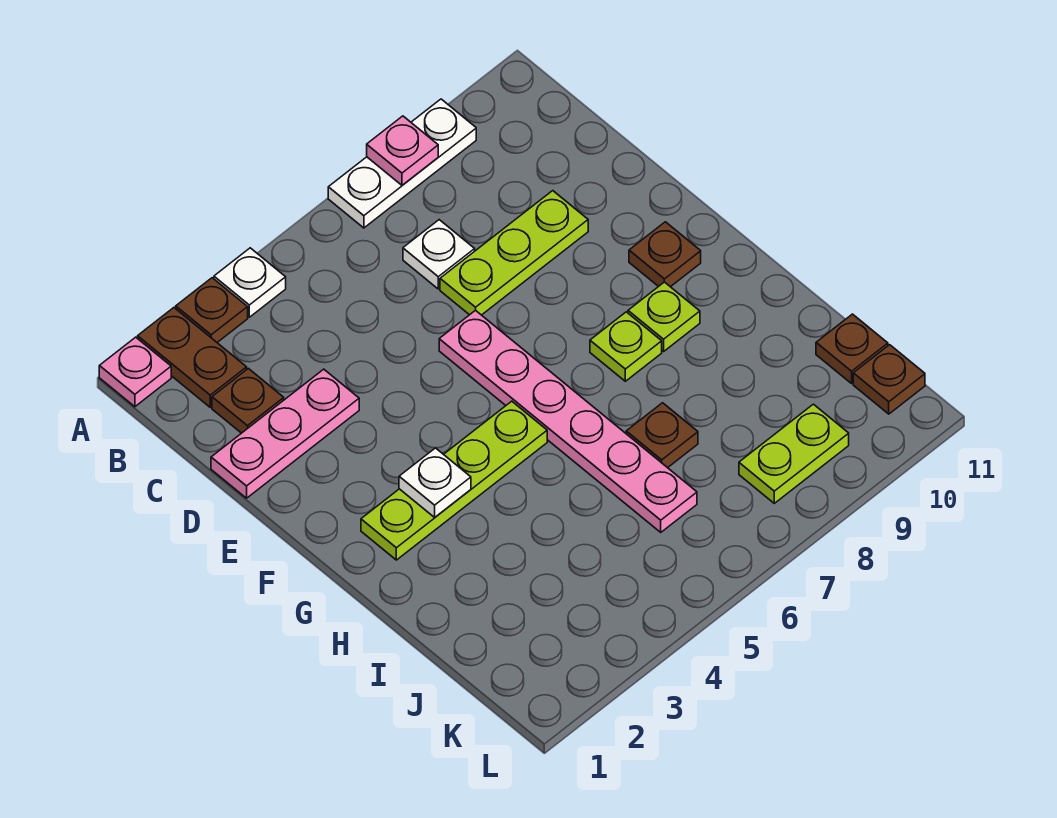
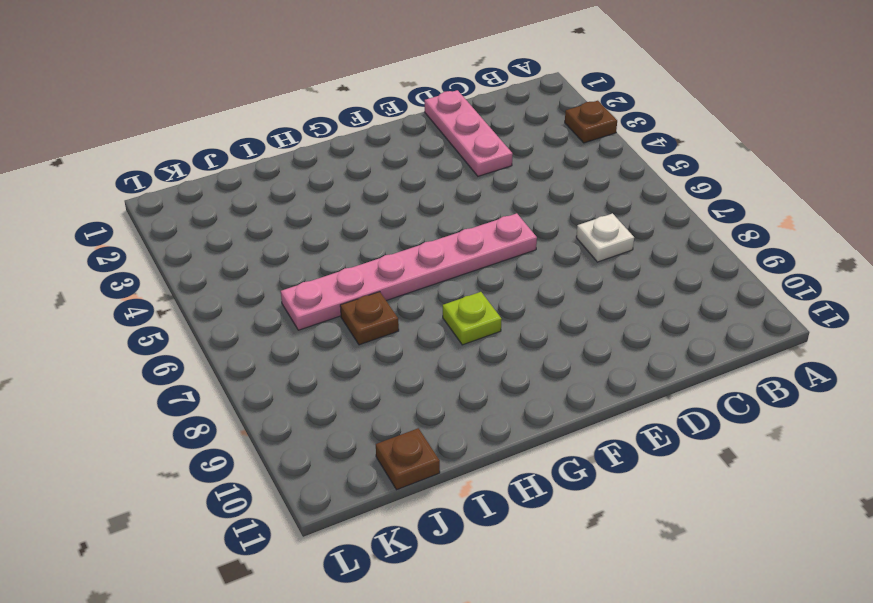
none -> pink 1x1 plate [99,337,171,407]
none -> brown 1x2 plate [138,308,247,407]
none -> white 1x1 plate [214,248,286,317]

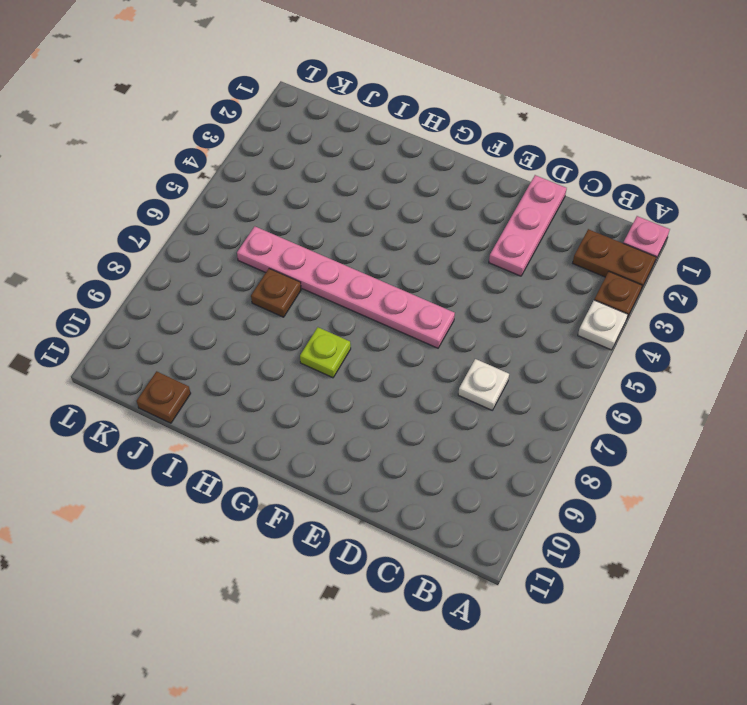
none -> white 1x3 plate [328,99,476,228]
none -> brown 1x1 plate [212,369,284,433]
none -> lime 1x3 plate [440,191,588,315]

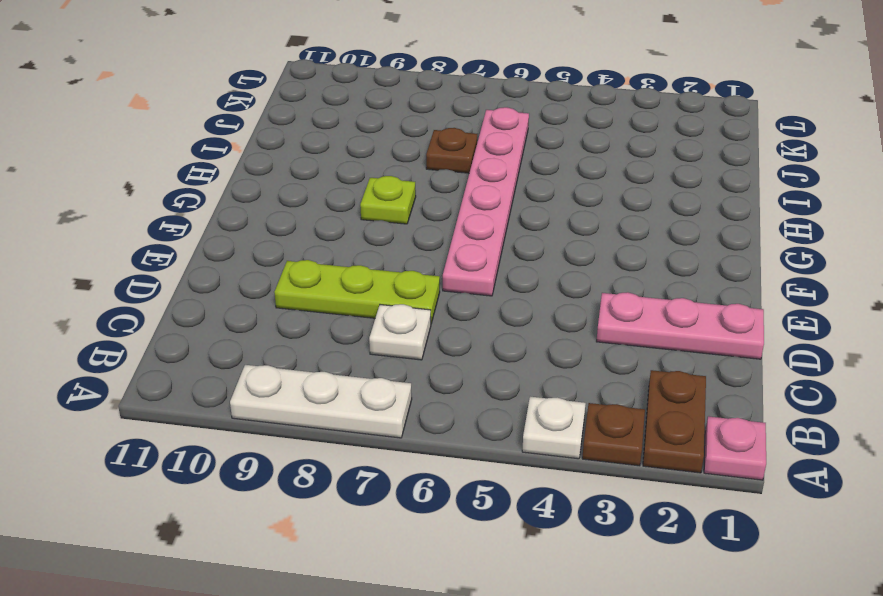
none -> brown 1x1 plate [212,369,284,433]
none -> brown 1x1 plate [629,222,701,287]
none -> lime 1x4 plate [361,401,547,560]

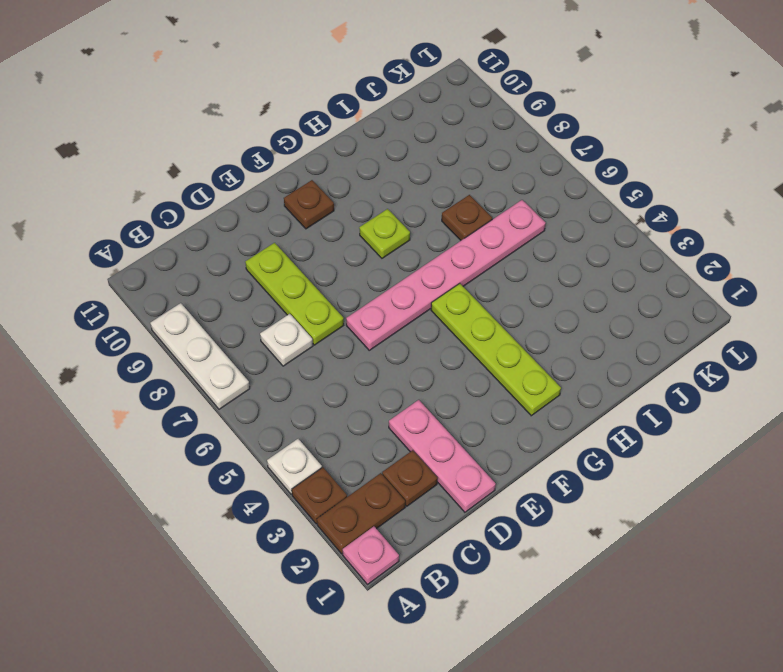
none -> lime 1x1 plate [628,282,700,351]
none -> brown 1x1 plate [816,314,888,383]
none -> lime 1x2 plate [739,404,849,503]

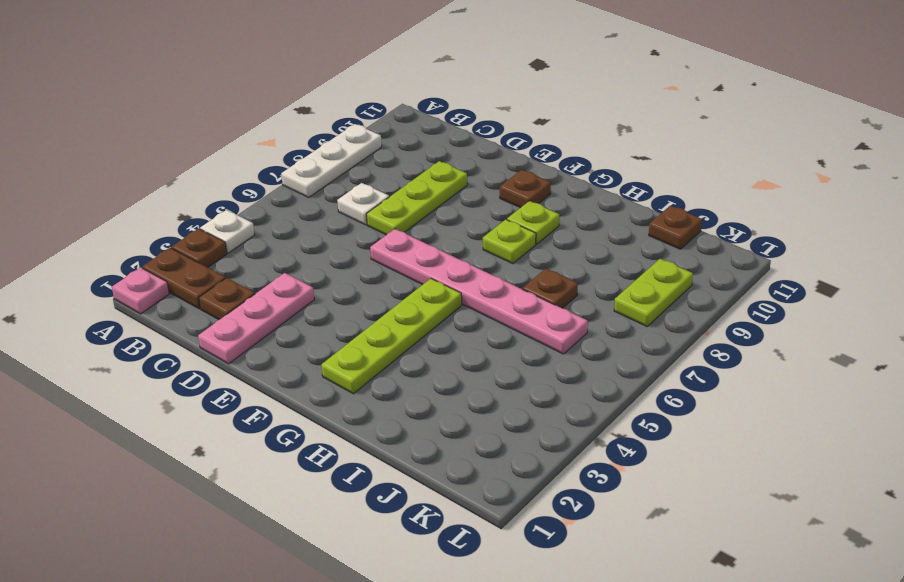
none -> brown 1x1 plate [853,345,925,414]
none -> pink 1x1 plate [367,116,438,185]
none -> white 1x1 plate [399,448,471,517]

